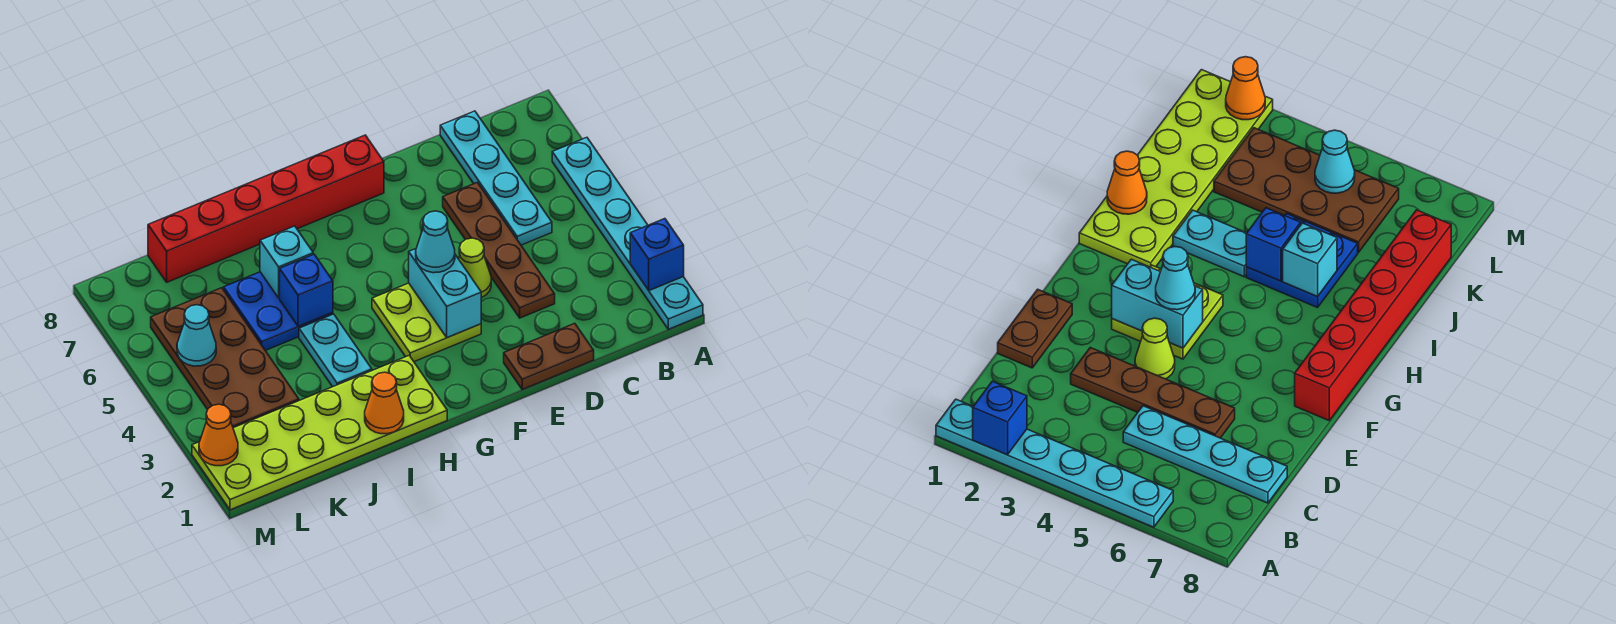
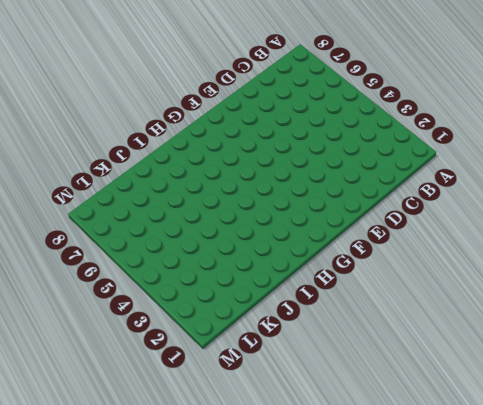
none -> cyan 1x6 plate [552,137,703,329]
none -> cyan 1x4 plate [440,111,552,245]
none -> brown 1x2 plate [504,323,594,389]

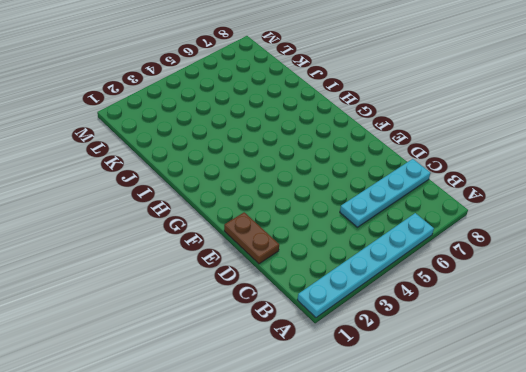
none -> brown 1x4 plate [443,182,555,318]
none -> lime 1x1 cone [459,238,491,298]
none -> lime 2x2 plate [372,283,481,362]

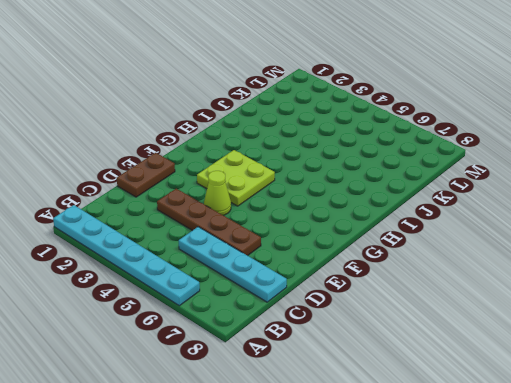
none -> red 1x6 brick [148,135,384,282]
none -> lime 2x6 plate [192,356,447,510]
none -> cyan 1x2 plate [299,314,372,387]

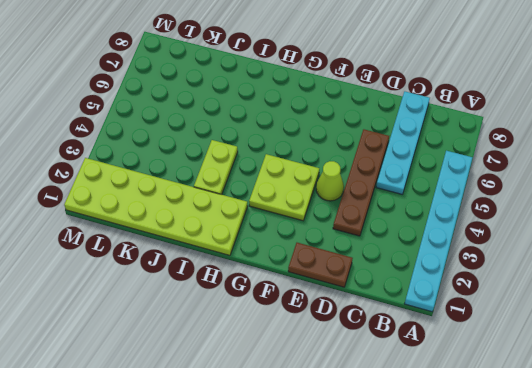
lime 1x2 plate [194,140,238,195] -> cyan 1x2 plate [299,314,372,387]
none -> red 1x6 brick [148,135,384,282]
none -> blue 2x2 plate [224,272,333,351]
none -> brown 2x4 plate [151,288,299,428]

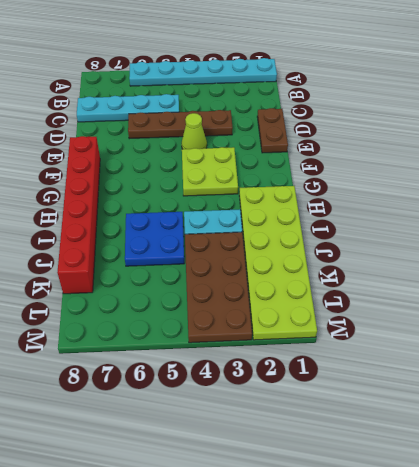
brown 2x4 plate [185,232,252,343] -> brown 2x4 plate turned to [151,288,299,428]
none -> blue 1x1 brick [630,219,684,291]
none -> cyan 1x2 brick [409,249,481,338]
none -> orange 1x1 cone [365,372,404,434]

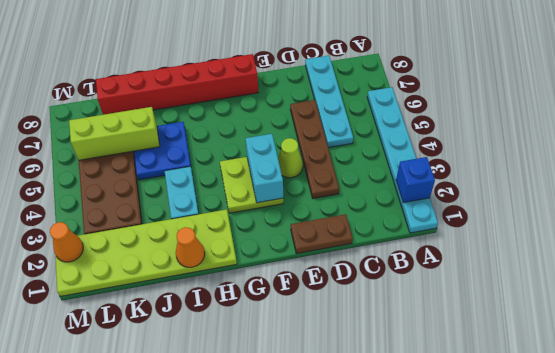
lime 1x3 brick [69,107,160,160] -> none
none -> blue 1x1 brick [280,254,333,327]
none -> cyan 1x1 brick [260,226,313,298]
none -> cyan 1x1 cone [177,305,216,366]

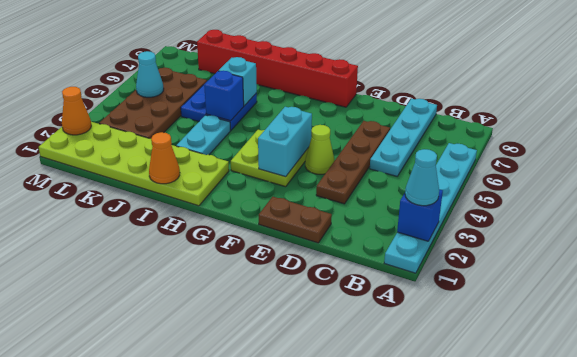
cyan 1x1 cone [405,149,439,206] -> cyan 1x1 cone moved to [416,211,455,273]

